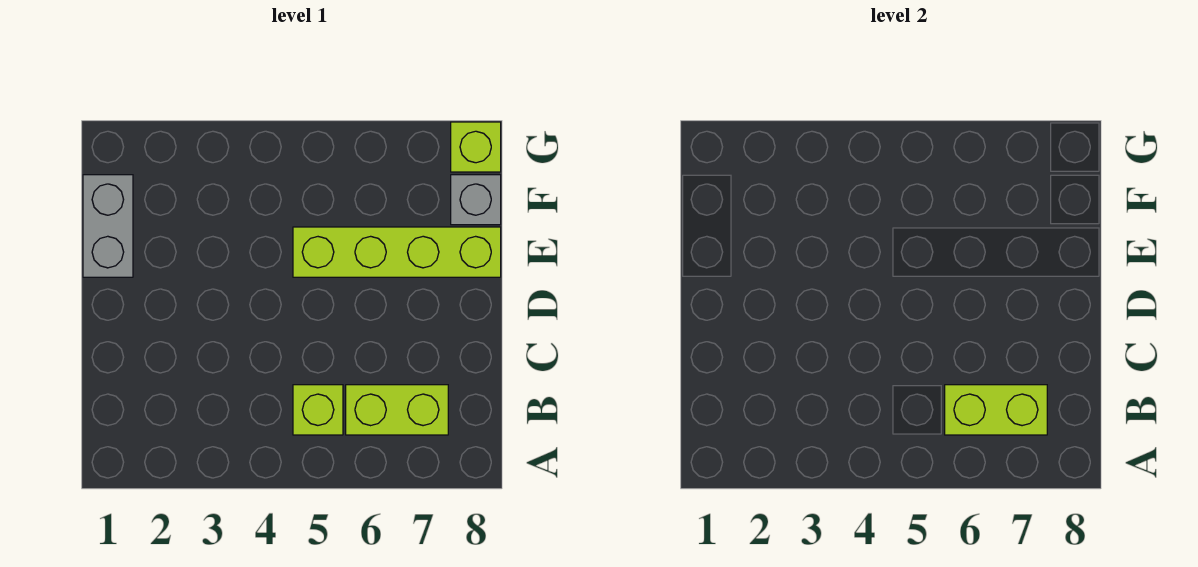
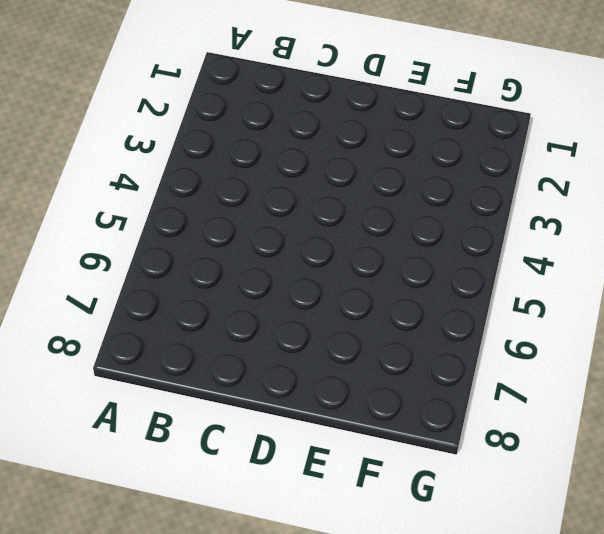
none -> lime 1x1 brick [293,385,343,435]
none -> lime 1x2 brick [346,385,448,435]

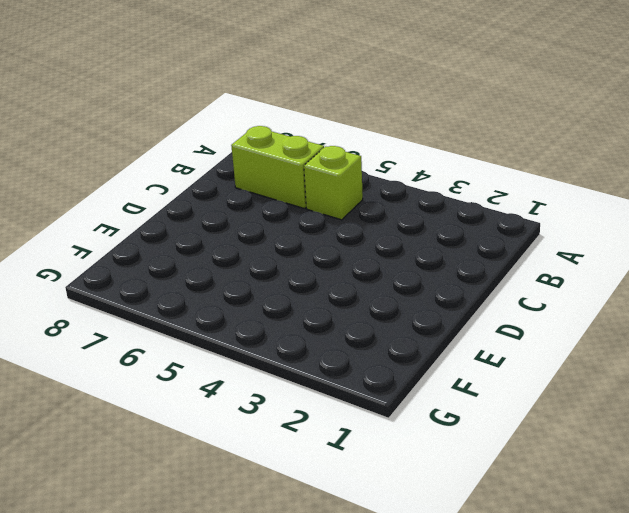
none -> grey 1x2 brick [83,175,133,277]
none -> lime 1x4 brick [293,227,501,277]

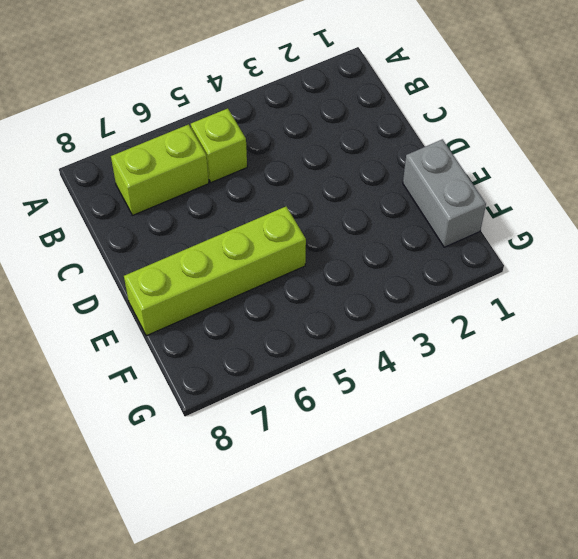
none -> grey 1x1 brick [451,175,501,225]
none -> lime 1x1 brick [451,122,501,172]

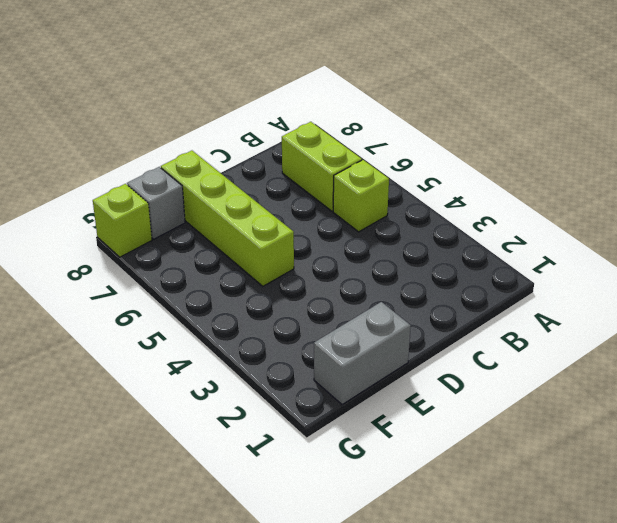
none -> lime 1x2 brick [945,385,1047,435]

